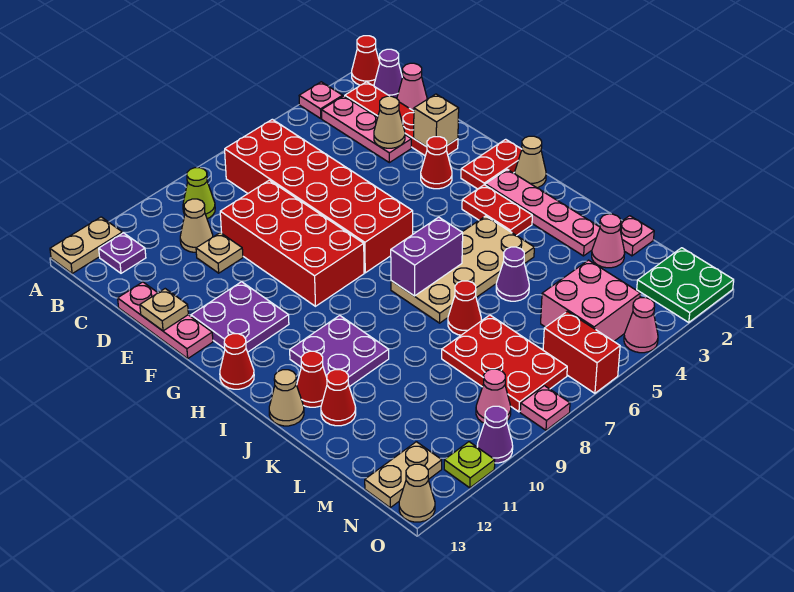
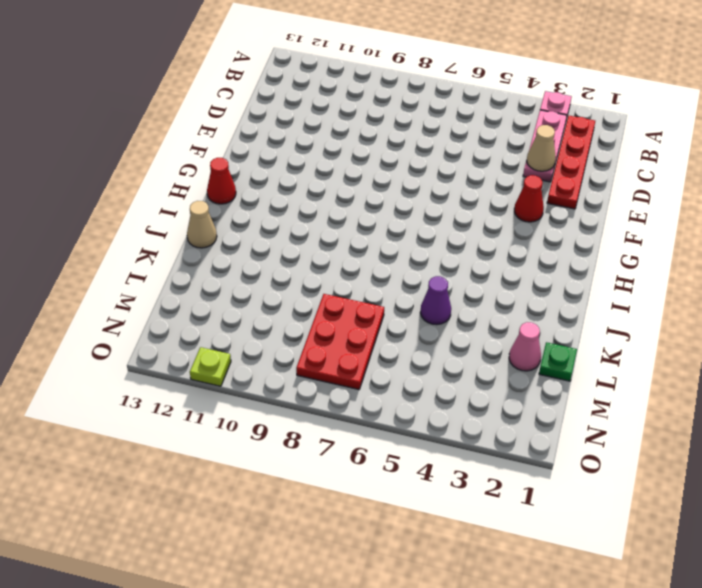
green 1x1 plate [539,342,577,381] -> pink 1x1 plate [620,216,654,256]
none -> red 1x1 cone [352,36,380,85]
none -> tan 1x2 plate [50,217,122,274]
none -> purple 1x1 cone [374,49,402,98]
none -> red 2x6 brick [225,119,413,273]

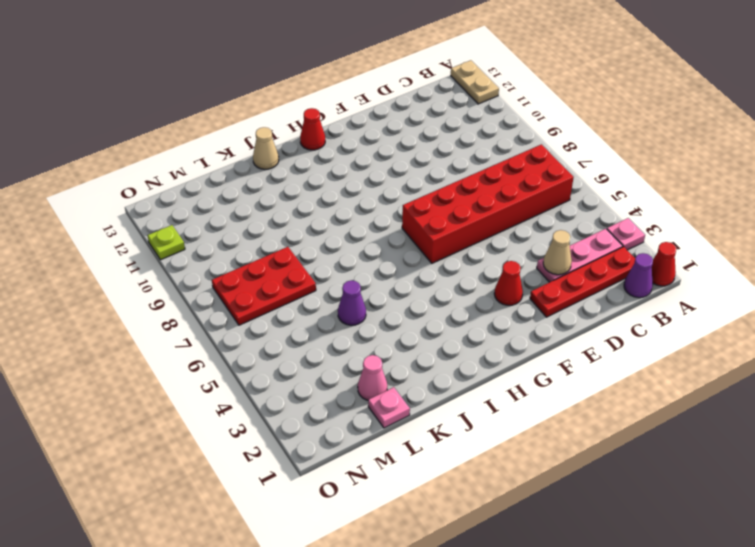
none -> lime 1x1 cone [183,168,215,219]
none -> purple 1x1 plate [99,233,146,273]
none -> pink 1x1 cone [397,63,427,111]
none -> tan 1x1 cone [180,199,213,252]

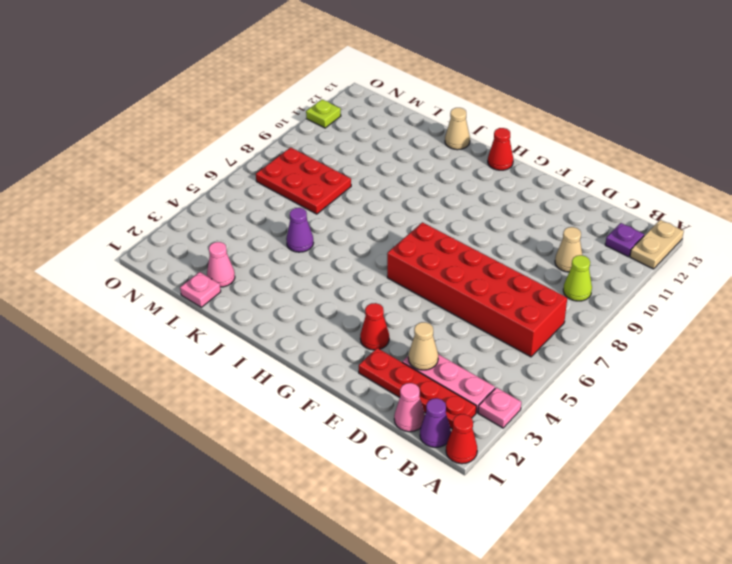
none -> red 2x4 brick [220,180,364,306]
none -> tan 1x1 plate [196,233,243,273]
none -> pink 1x3 plate [118,282,213,358]
none -> purple 2x2 plate [191,282,289,352]

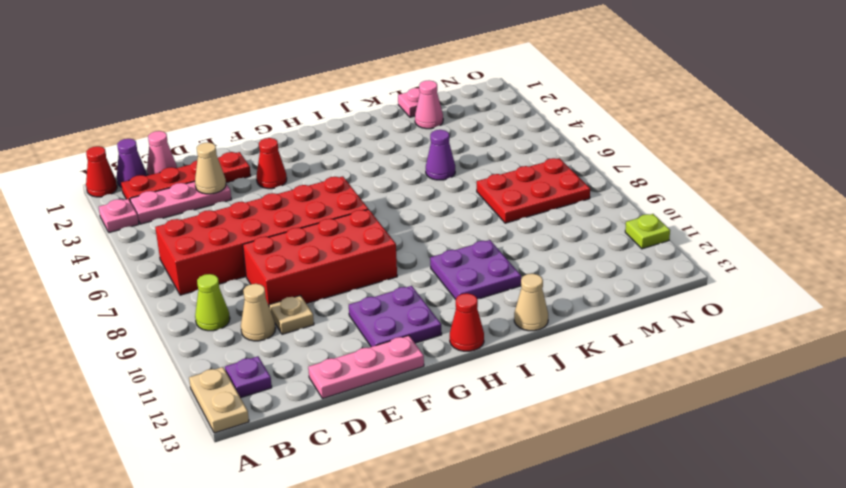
none -> red 1x2 plate [461,139,522,189]
none -> tan 1x1 cone [515,136,546,188]
none -> pink 1x4 plate [485,169,600,256]
none -> red 1x2 plate [462,185,532,236]

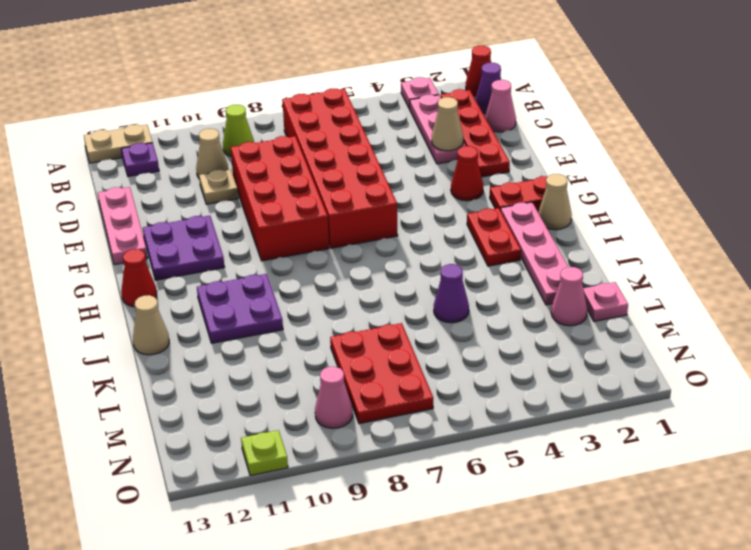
none -> tan 2x4 plate [391,216,534,323]
none -> red 1x1 cone [297,351,327,407]
none -> red 1x1 cone [448,281,481,335]
none -> red 1x1 cone [321,370,356,426]

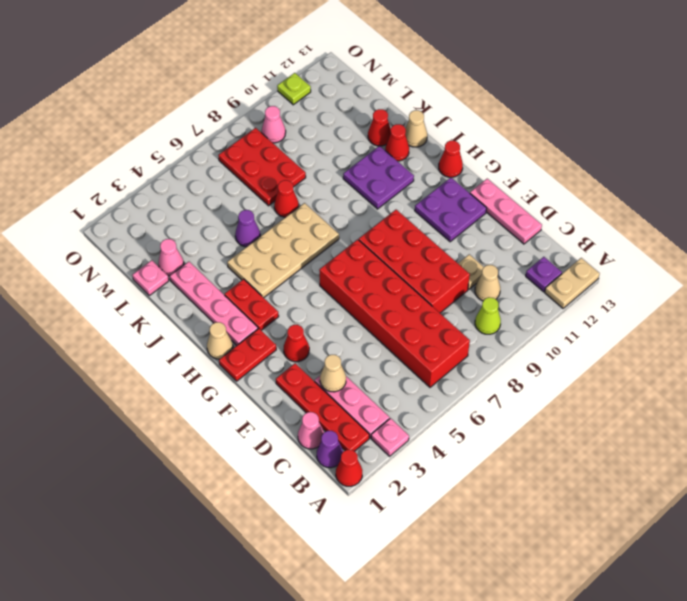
none -> pink 2x2 brick [541,260,640,341]
none -> green 2x2 plate [637,248,734,322]
none -> red 1x2 brick [543,311,620,393]
none -> tan 1x2 plate [365,442,442,508]

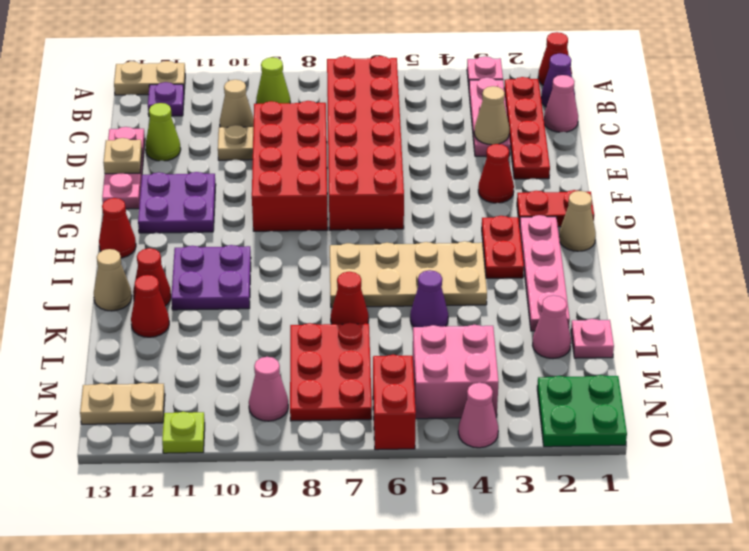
lime 1x1 cone [145,103,181,161] -> none
none -> pink 1x1 plate [520,386,570,430]
none -> purple 1x1 cone [477,406,513,463]
none -> tan 1x1 cone [399,464,435,522]
none -> tan 1x1 brick [414,94,459,147]

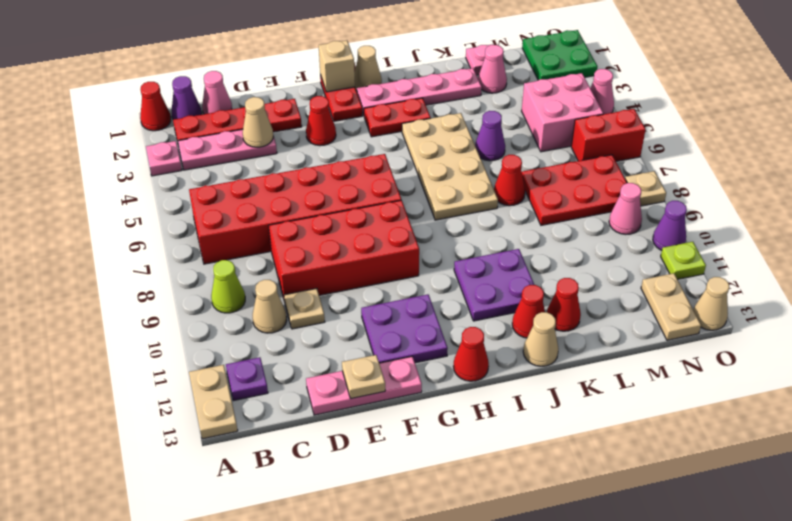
tan 1x1 brick [319,40,355,92] -> tan 1x1 brick moved to [414,94,459,147]
tan 1x1 plate [625,171,666,206] -> pink 1x1 plate [520,386,570,430]
none -> purple 1x2 brick [391,217,463,296]

